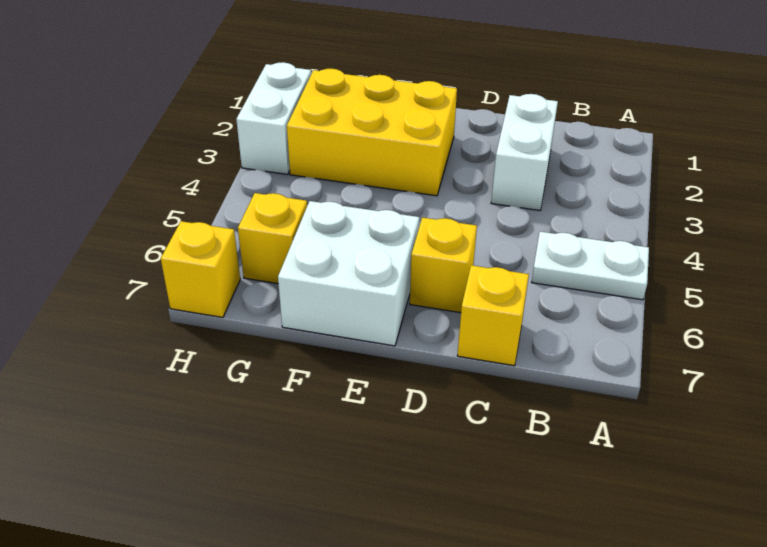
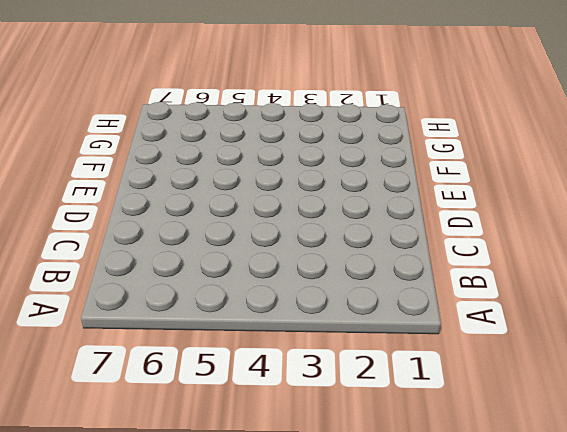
none -> white 1x2 plate [532,232,649,300]
none -> white 1x2 brick [491,94,558,210]

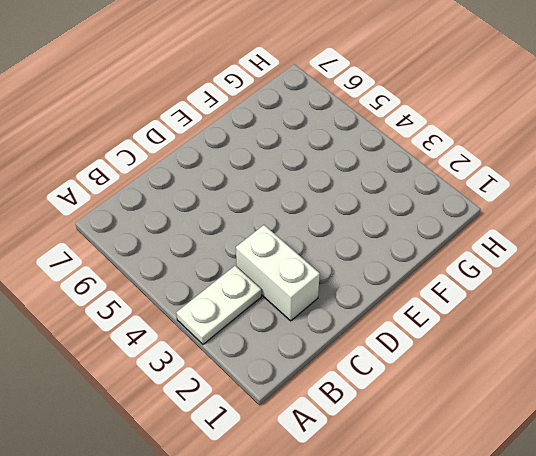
white 1x2 plate [176,266,261,344] -> white 1x2 plate moved to [532,232,649,300]
none -> yellow 1x1 brick [457,265,529,366]
none -> yellow 1x1 brick [410,217,477,313]

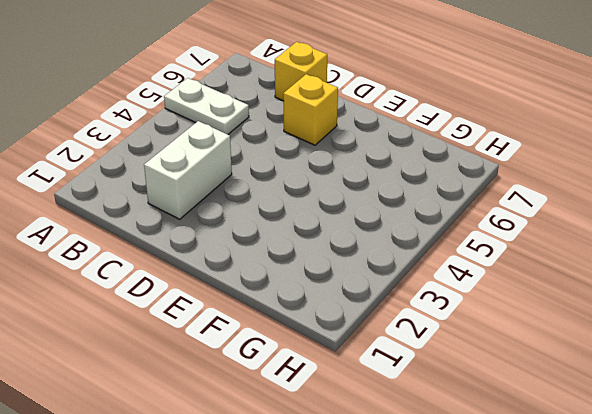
none -> yellow 2x3 brick [287,69,457,196]
none -> white 2x2 brick [278,201,419,346]

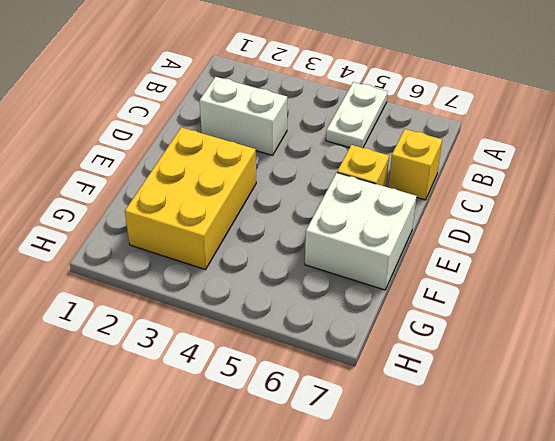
none -> yellow 1x1 brick [238,193,307,284]
none -> white 1x2 brick [236,62,311,174]

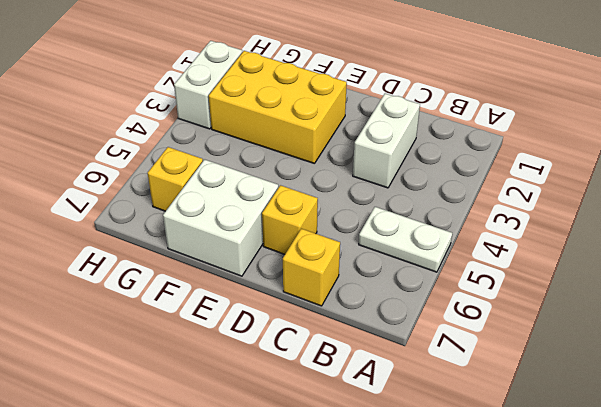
none -> yellow 1x1 brick [161,221,240,317]

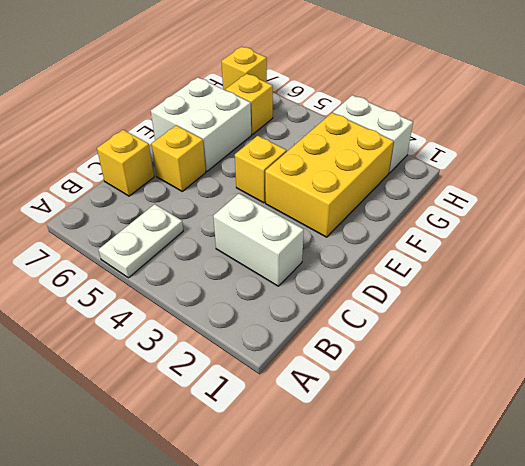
yellow 1x1 brick [235,136,287,203] -> none

